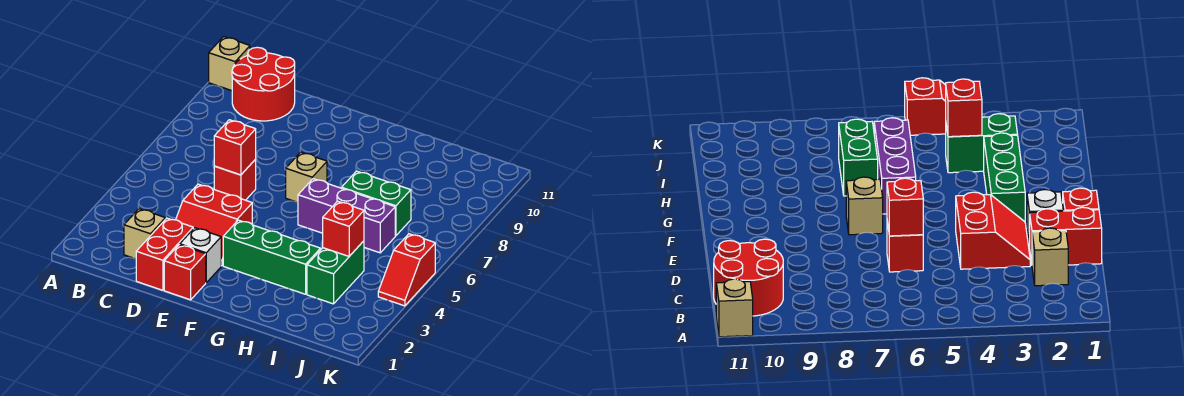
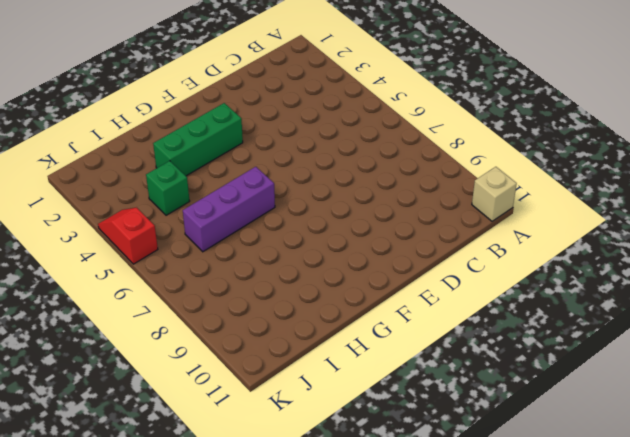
green 1x1 brick [146,161,190,215] -> green 1x2 brick [307,241,364,304]
none -> red 2x2 round brick [232,47,295,121]
none -> tan 1x1 brick [124,209,165,259]
none -> red 1x2 brick [136,218,193,290]

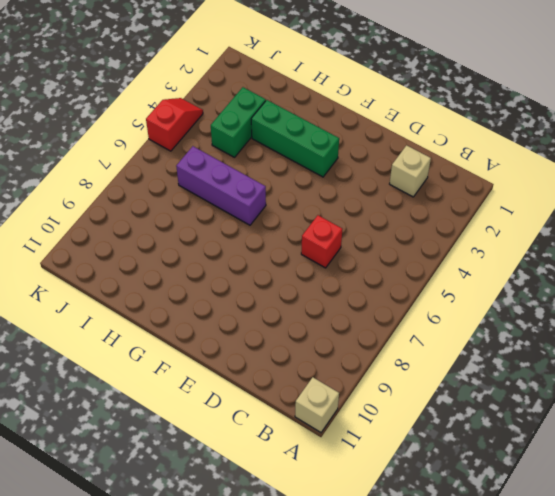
none -> red 2x2 round brick [232,47,295,121]
none -> red 1x2 brick [136,218,193,290]
none -> red 2x2 slope [176,184,252,266]

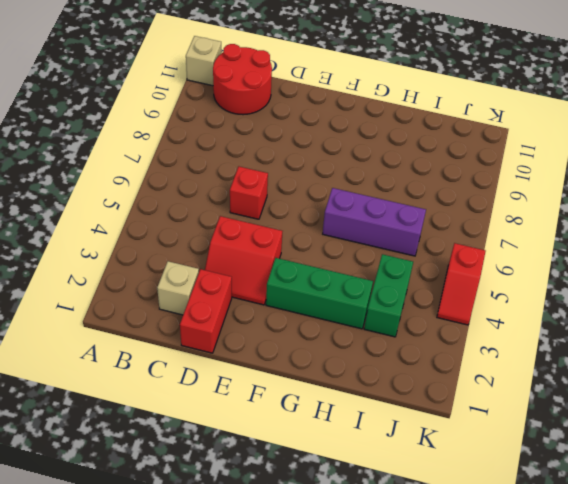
none -> red 1x1 brick [164,245,206,300]
none -> white 1x1 brick [180,228,221,283]
none -> tan 1x1 brick [286,152,327,202]

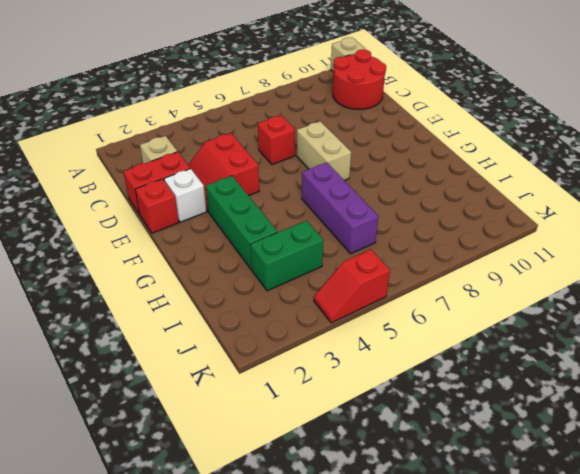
tan 1x2 brick [297,121,351,181] -> tan 1x1 brick [286,152,327,202]
none -> green 1x2 brick [342,171,411,236]
none -> red 1x1 brick [214,120,256,175]
none -> red 1x1 brick [323,201,364,256]

